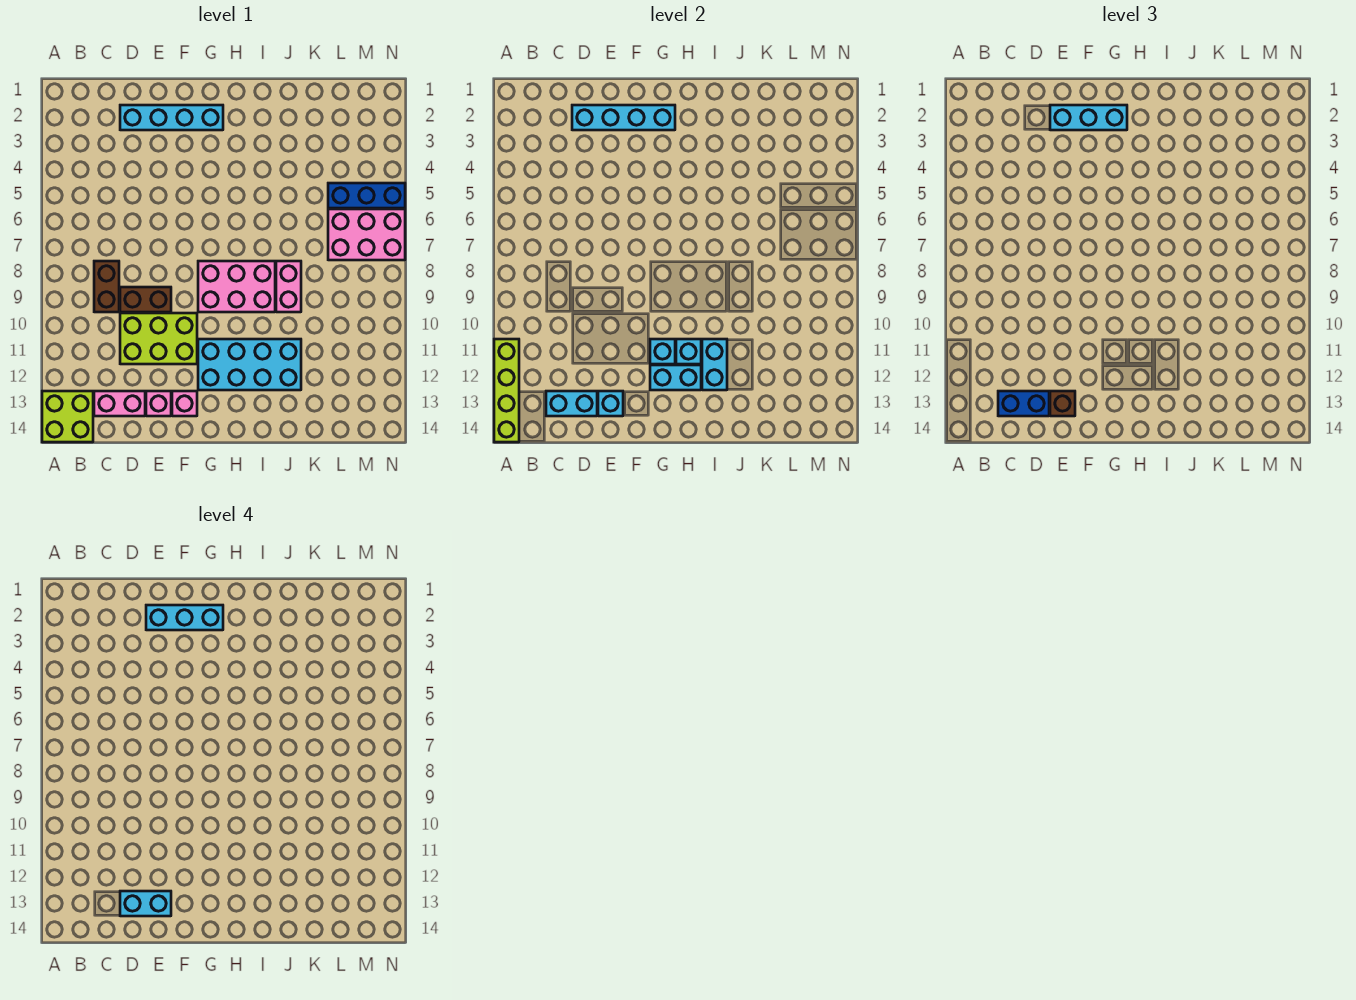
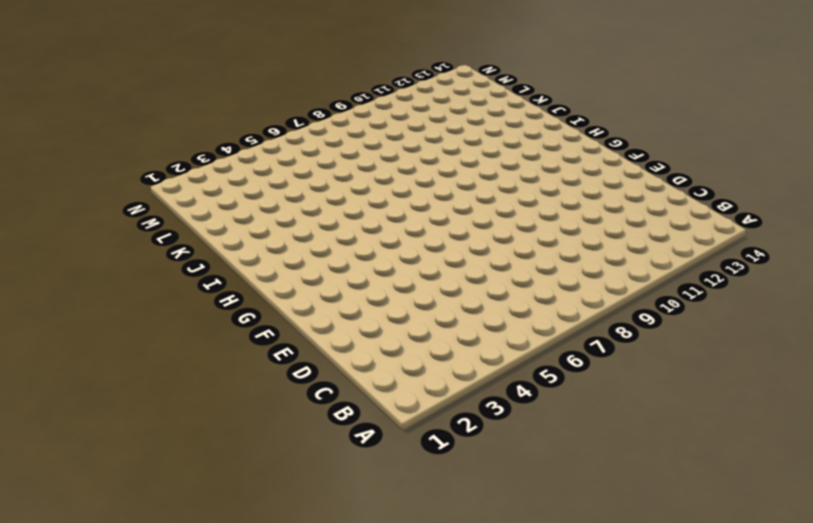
none -> lime 2x2 brick [42,391,93,442]
none -> brown 1x2 brick [94,261,119,312]
none -> pink 1x2 brick [94,391,145,416]

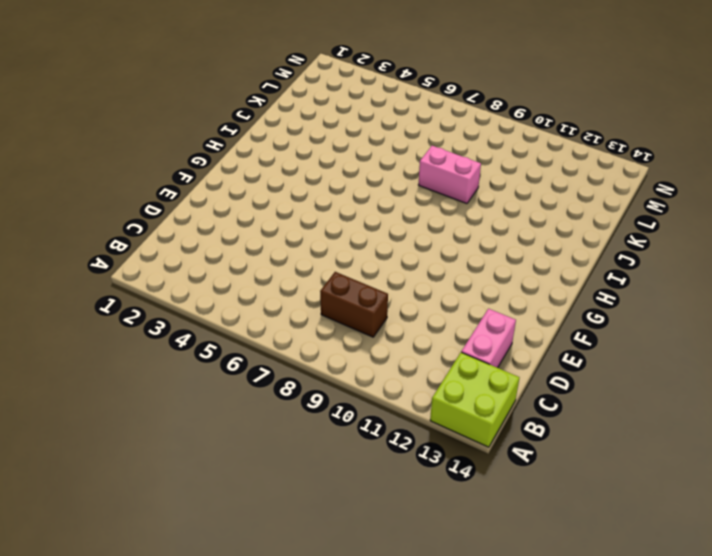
none -> cyan 1x4 brick [120,105,223,130]
none -> brown 1x2 brick [120,287,171,312]
none -> lime 2x3 brick [120,313,197,364]

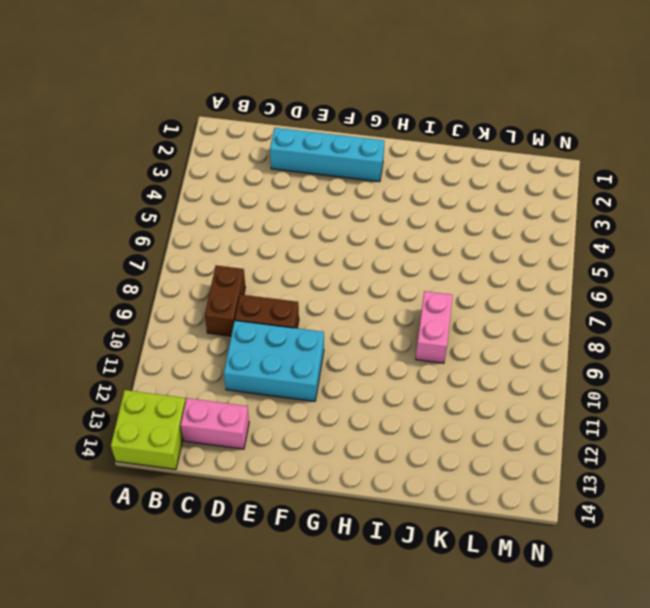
cyan 2x3 brick [224,321,324,401] -> lime 2x3 brick [120,313,197,364]
none -> pink 1x1 brick [146,391,171,416]
none -> pink 1x1 brick [172,391,197,416]
none -> pink 2x3 brick [198,261,275,312]

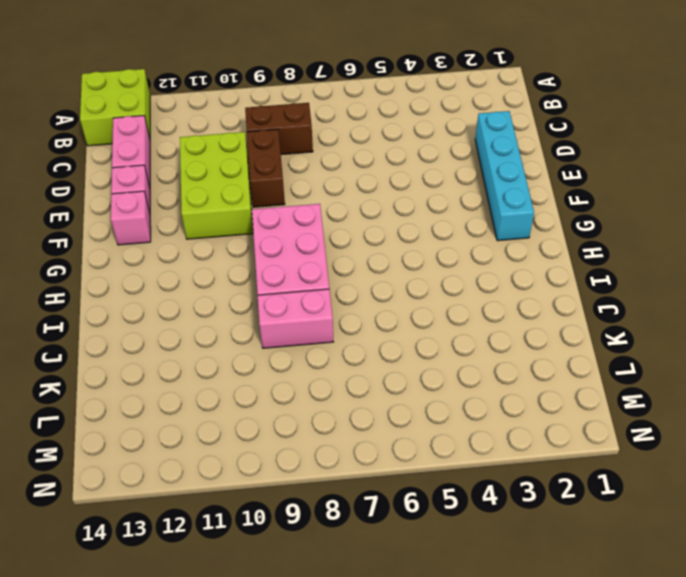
none -> cyan 2x4 brick [198,339,301,390]
none -> blue 1x3 brick [328,183,405,208]
none -> pink 2x3 brick [328,209,405,260]

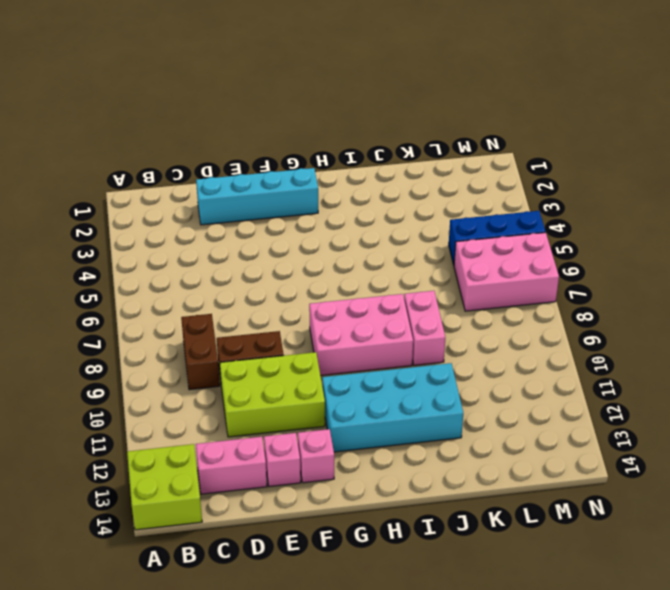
none -> lime 1x4 brick [494,339,519,442]
none -> cyan 1x2 brick [546,391,597,416]
none -> cyan 1x4 brick [572,105,675,130]

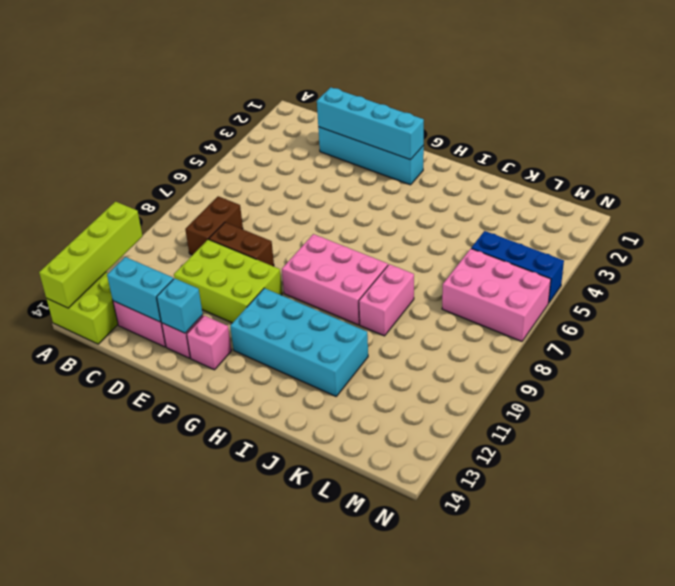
none -> cyan 1x1 brick [650,339,675,364]
none -> cyan 1x2 brick [650,365,701,390]
none -> cyan 1x1 brick [676,339,701,364]

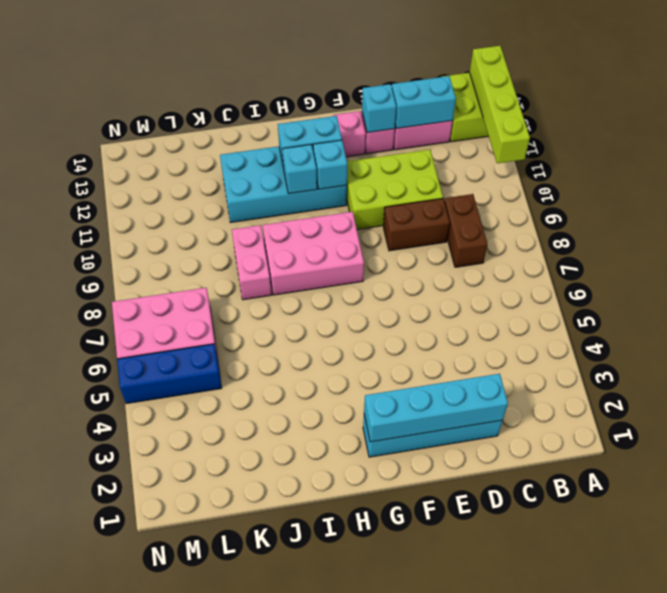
none -> cyan 1x2 brick [702,339,727,390]
none -> blue 1x2 brick [998,391,1049,416]
none -> cyan 1x3 brick [1050,105,1127,130]

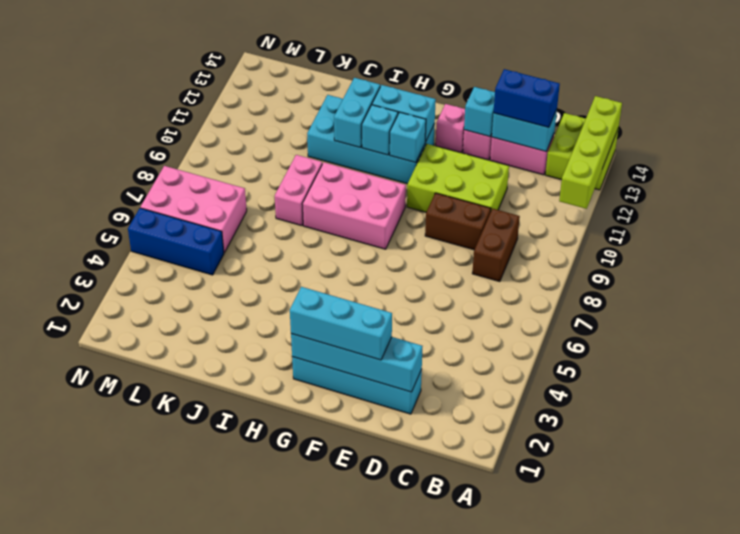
none -> brown 1x1 brick [1050,391,1075,416]
none -> cyan 1x2 brick [120,891,171,916]
none -> cyan 1x3 brick [146,605,223,630]

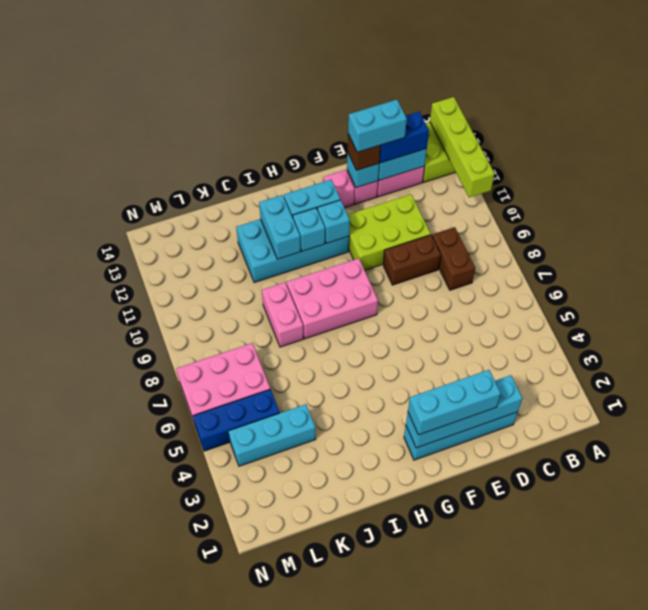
cyan 1x3 brick [228,404,316,466] -> cyan 1x3 brick moved to [146,605,223,630]

